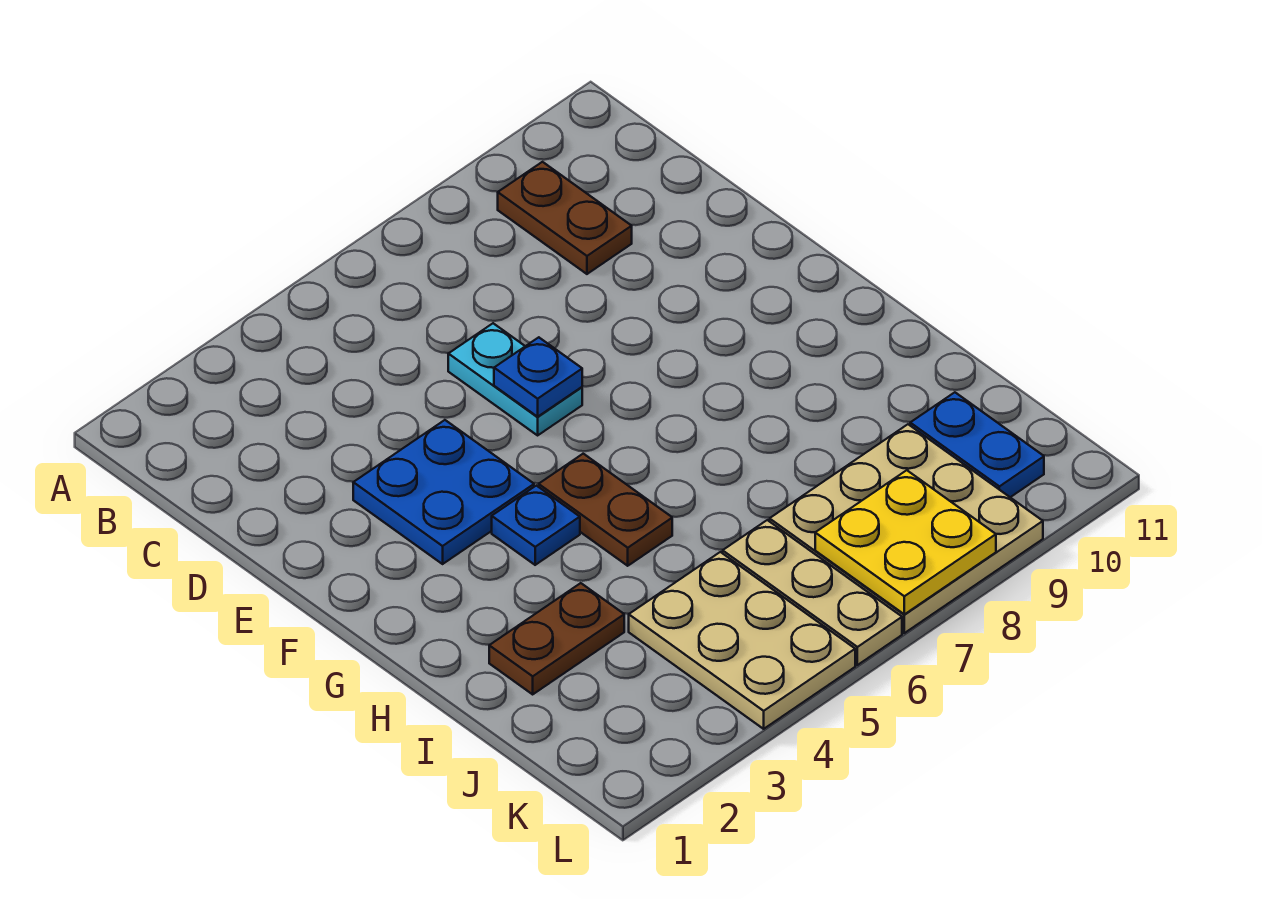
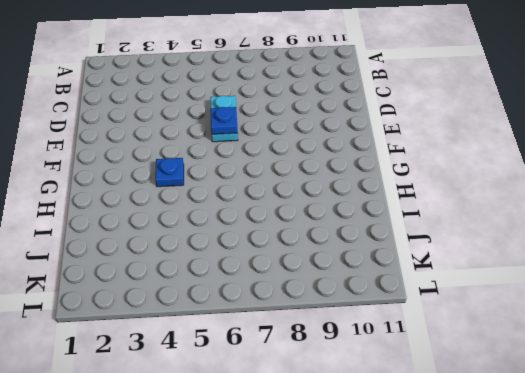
none -> brown 1x2 plate [498,162,632,274]
none -> blue 2x2 plate [353,420,534,564]
none -> brown 1x2 plate [539,454,672,566]

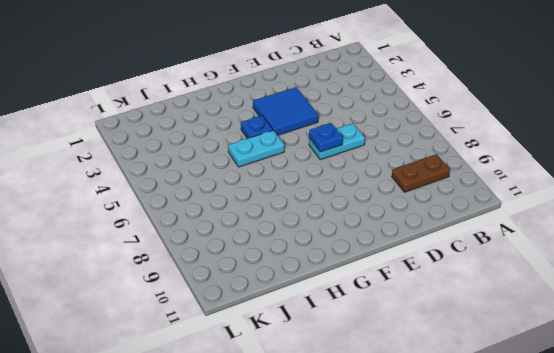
blue 2x2 tile [253,87,318,135] -> blue 2x2 plate [353,420,534,564]
cyan 1x2 plate [228,130,284,167] -> brown 1x2 plate [539,454,672,566]
none -> brown 1x2 plate [489,583,624,694]
none -> tan 2x3 plate [629,552,855,729]
none -> tan 1x3 plate [723,520,902,665]

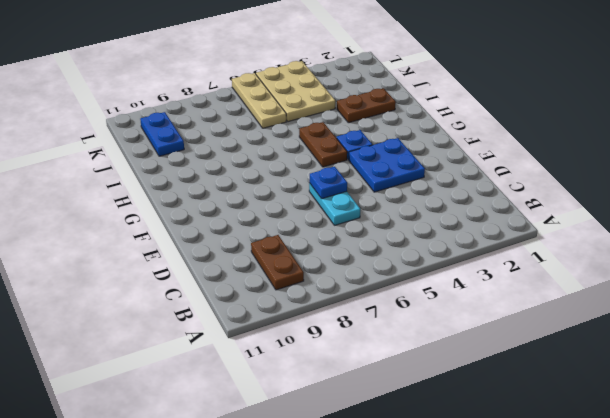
none -> tan 3x3 plate [770,424,1043,633]
none -> yellow 2x2 plate [815,470,996,614]

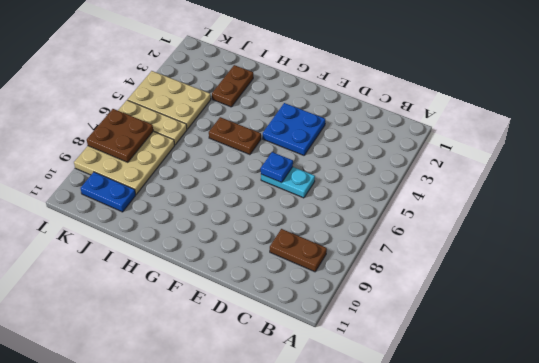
brown 2x2 plate [87,109,153,162] -> yellow 2x2 plate [815,470,996,614]
none -> blue 1x1 plate [492,486,580,565]

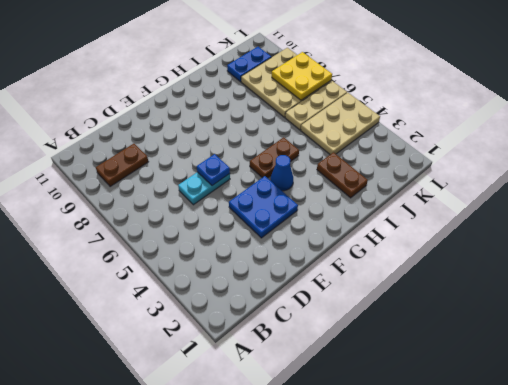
blue 1x1 cone [271,155,293,191] -> blue 1x1 plate [492,486,580,565]

